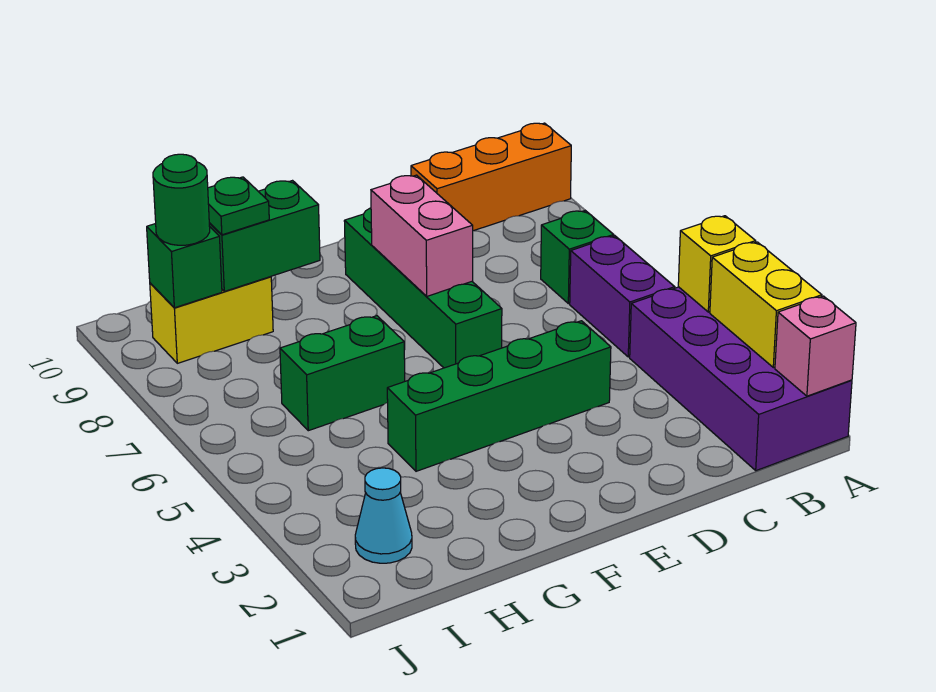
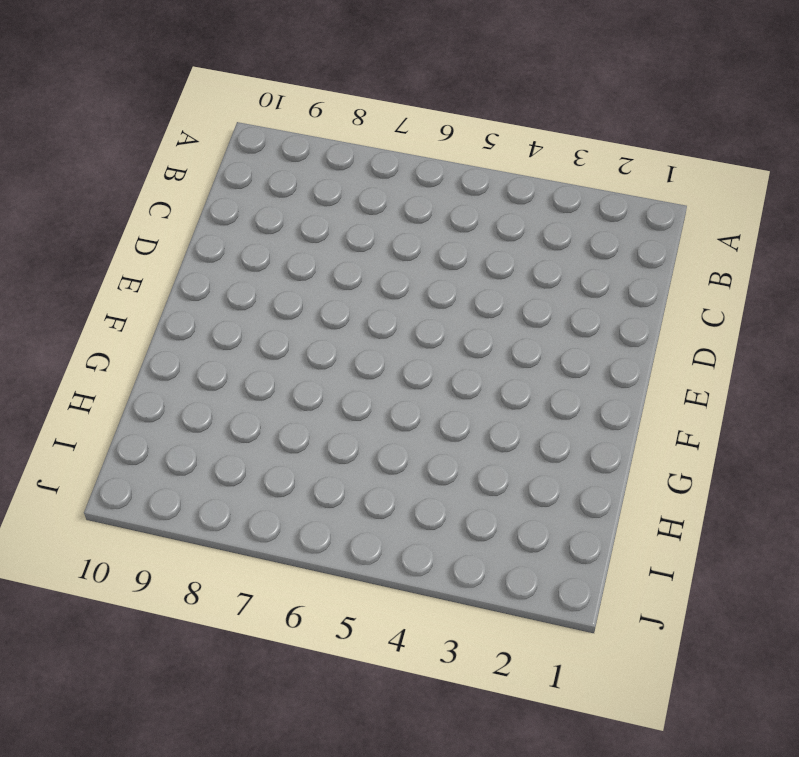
none -> purple 2x4 brick [630,287,852,471]
none -> orange 1x3 brick [411,123,571,231]
none -> purple 1x2 brick [570,236,675,357]

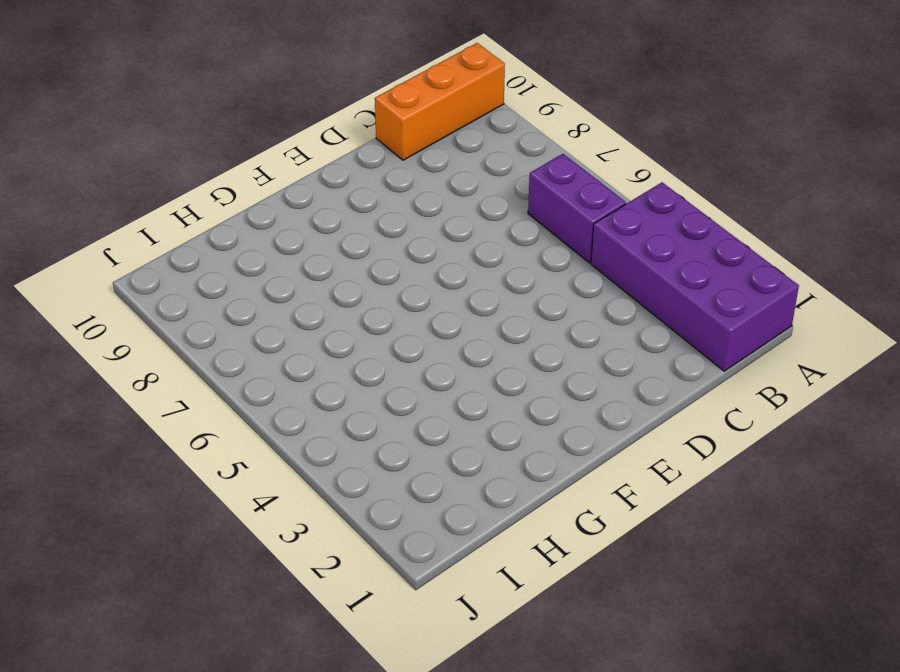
none -> green 1x1 brick [541,210,613,304]
none -> green 1x4 brick [387,321,611,471]
none -> green 1x4 brick [344,208,502,368]

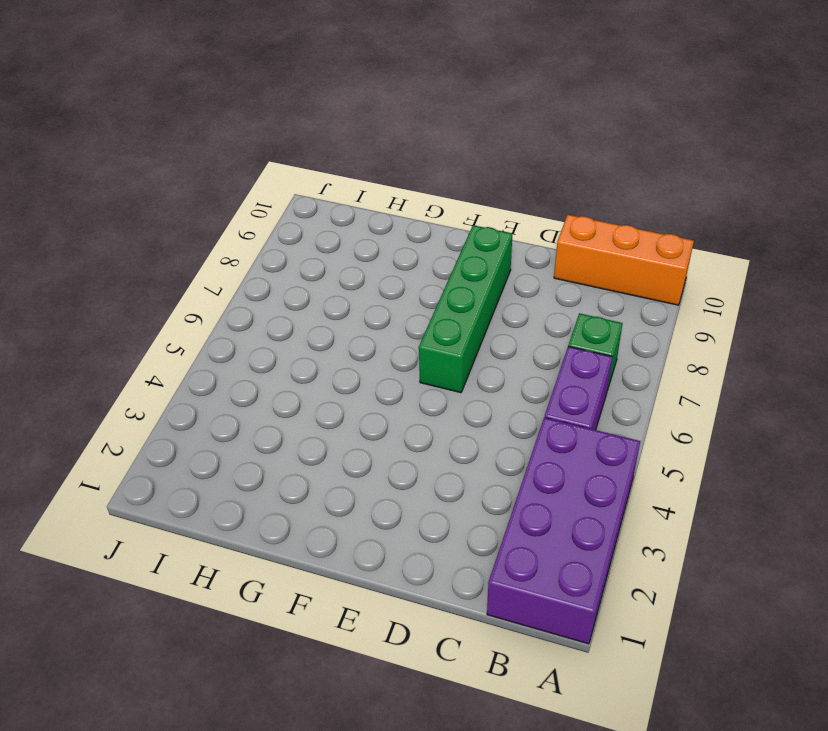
none -> green 1x4 brick [387,321,611,471]
none -> green 1x2 brick [280,316,405,431]
none -> yellow 1x2 brick [150,277,273,363]

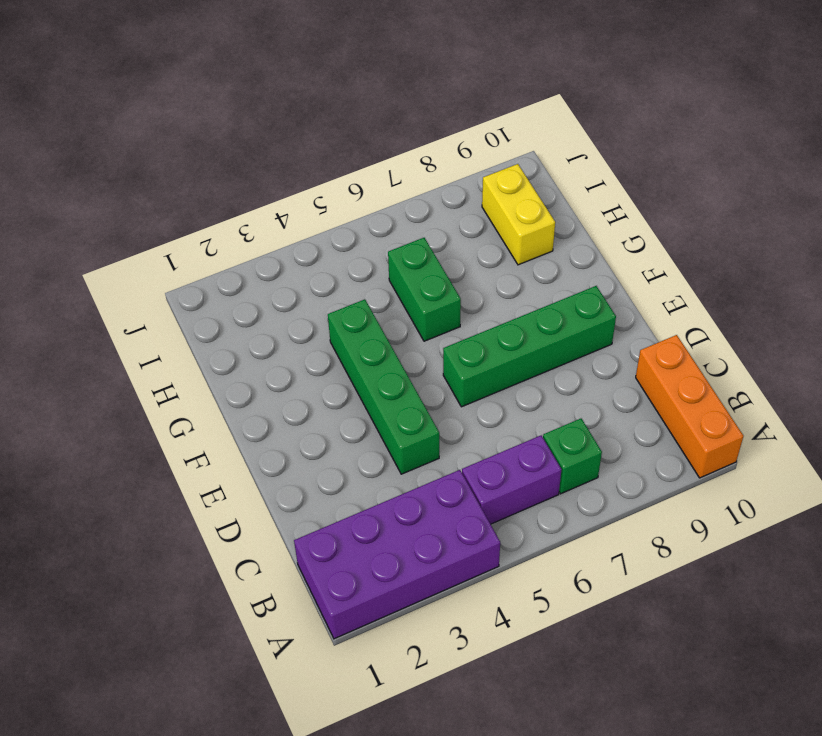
none -> cyan 1x1 cone [355,468,412,563]
none -> pink 1x1 brick [775,296,856,396]
none -> yellow 1x2 brick [710,242,822,368]

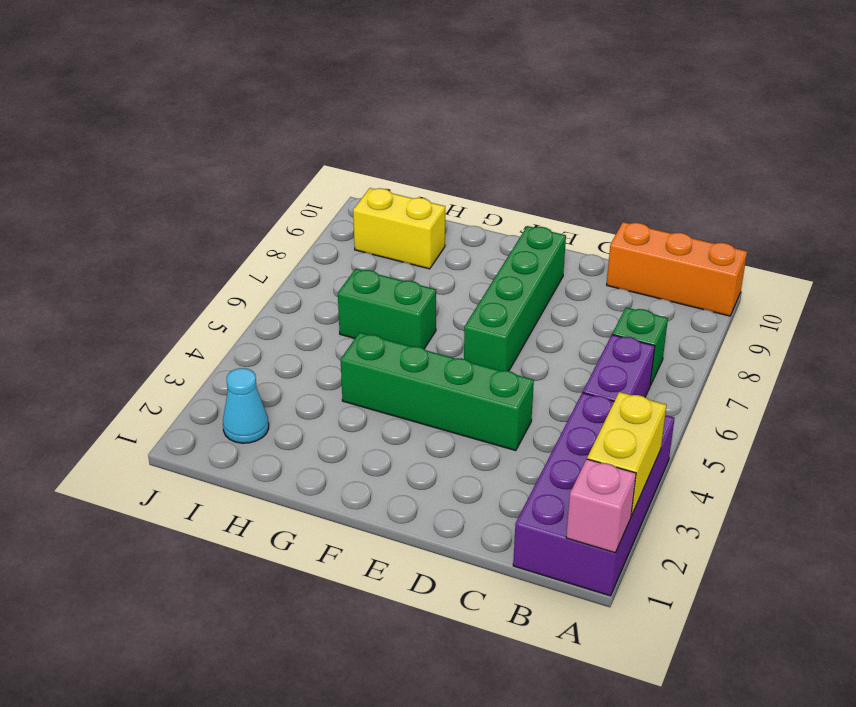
none -> yellow 1x1 brick [678,216,756,312]
none -> pink 1x2 brick [371,175,473,296]
none -> green 1x2 brick [209,181,320,291]

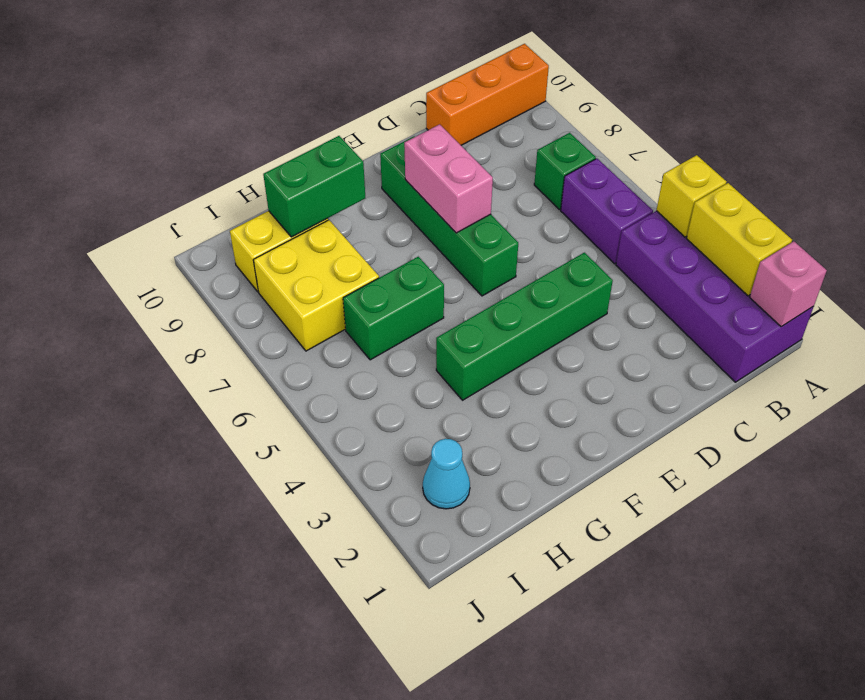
yellow 2x2 brick [253,220,379,351] -> none
none -> green 1x1 brick [147,224,222,308]
none -> green 1x1 plate [208,177,269,235]
none -> green 1x1 round brick [153,154,210,245]

